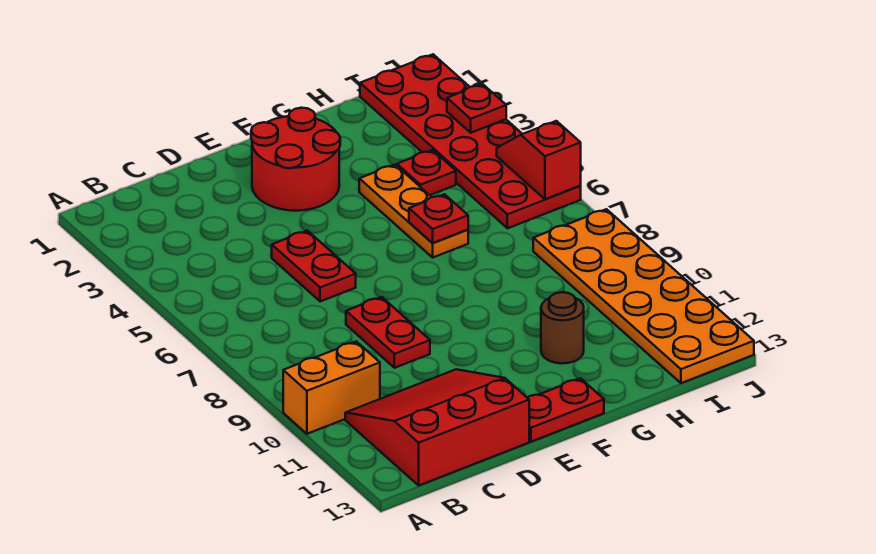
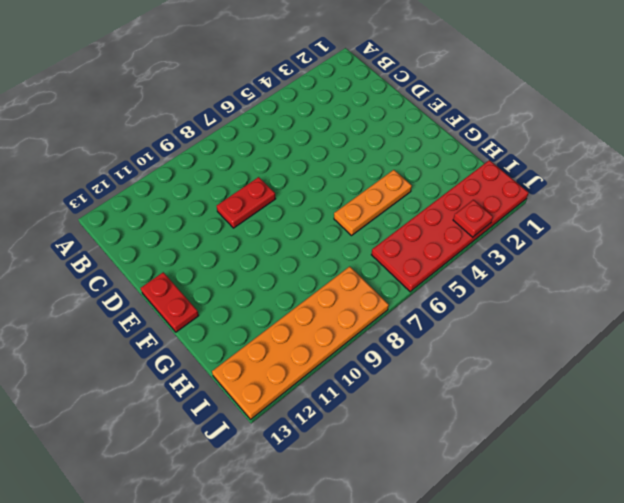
none -> orange 1x2 brick [283,341,380,434]
none -> red 3x3 slope [345,369,529,485]
none -> red 1x2 plate [272,231,356,302]

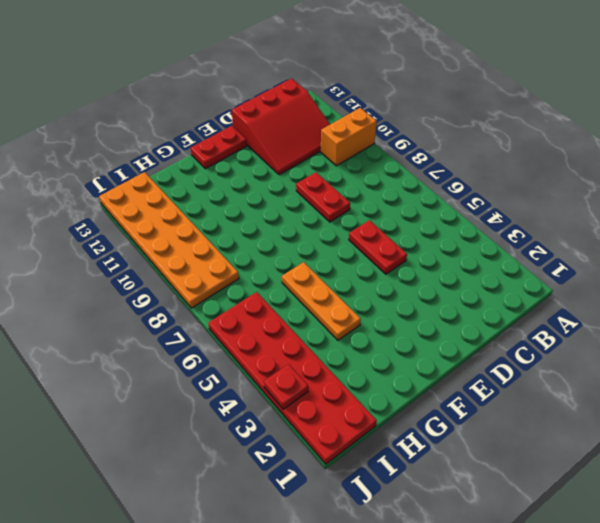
none -> red 2x2 round brick [251,108,340,211]
none -> brown 1x1 round brick [541,292,584,363]
none -> red 1x1 plate [397,150,456,195]

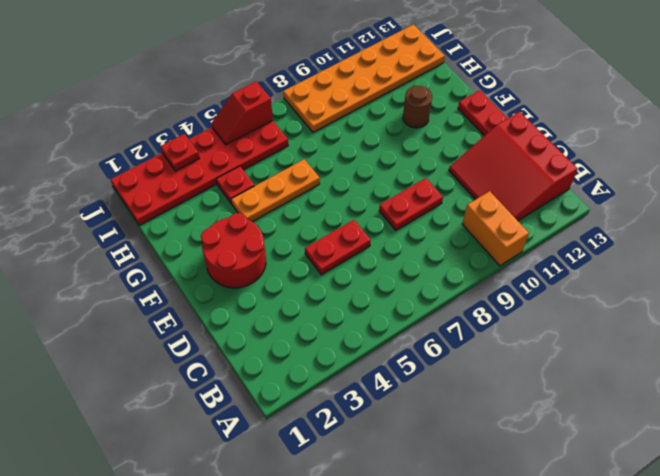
none -> red 1x1 plate [409,194,468,243]

